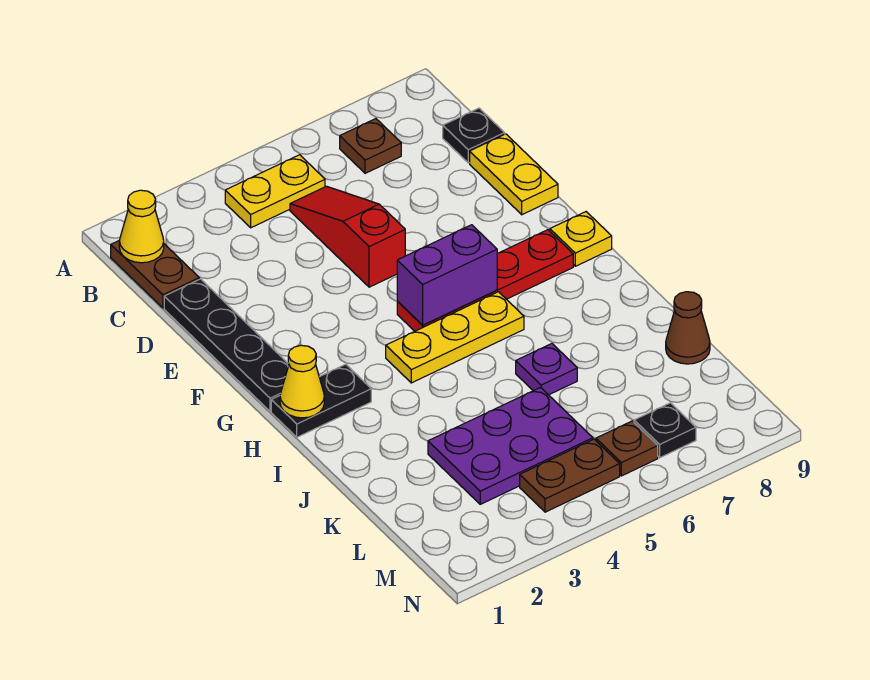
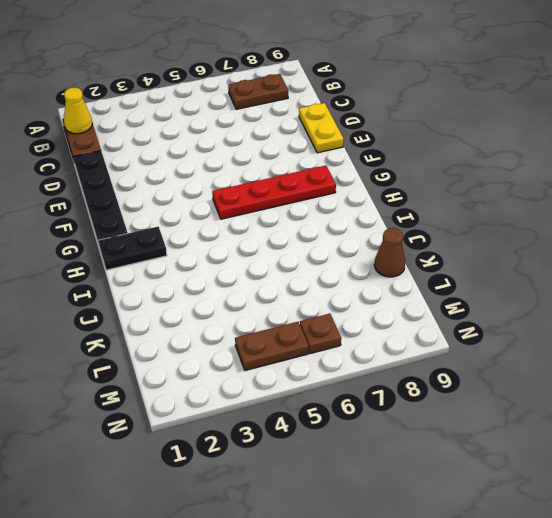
brown 1x2 plate [228,74,288,109] -> brown 1x1 plate [340,119,401,173]
none -> yellow 1x2 plate [225,155,325,228]
none -> red 1x3 slope [290,186,405,287]
none -> black 1x1 plate [443,108,505,163]

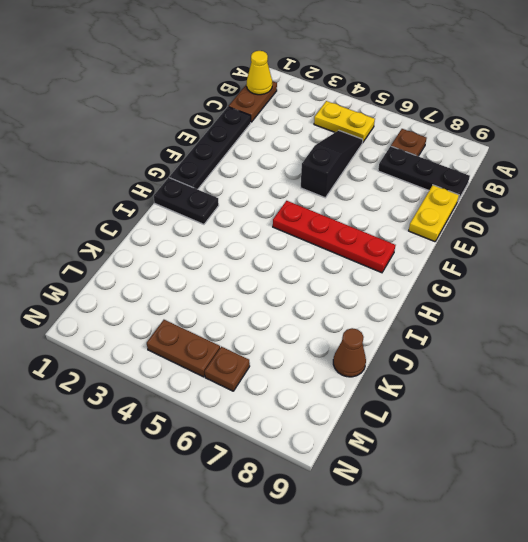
black 1x3 slope [301,130,363,198] -> red 1x3 slope [290,186,405,287]
black 1x3 plate [378,146,470,200] -> black 1x1 plate [443,108,505,163]
none -> yellow 1x1 plate [550,212,612,266]
none -> yellow 1x3 plate [386,292,524,383]
none -> purple 1x1 plate [516,344,577,395]

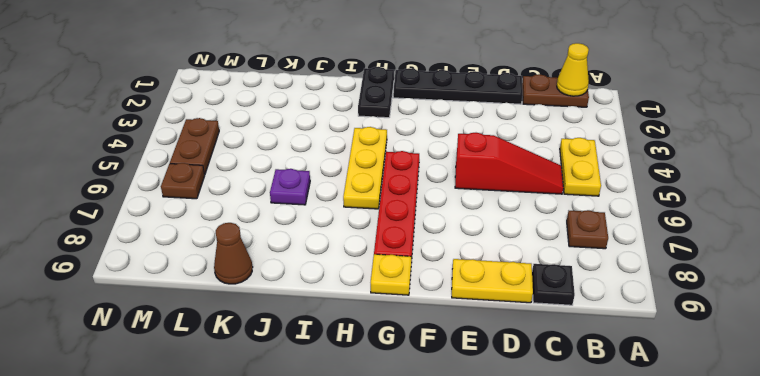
none -> purple 2x3 plate [428,388,593,504]
none -> black 1x1 plate [634,403,696,458]
none -> purple 1x2 brick [397,225,497,325]

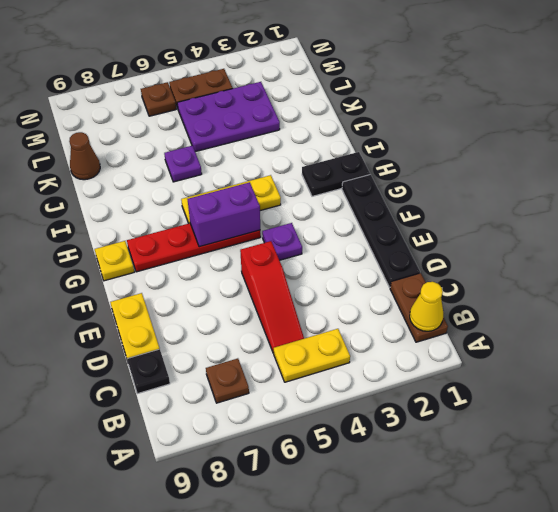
purple 1x1 plate [262,223,302,260] -> none
none -> black 1x1 plate [634,403,696,458]
none -> yellow 1x1 cone [280,345,324,418]

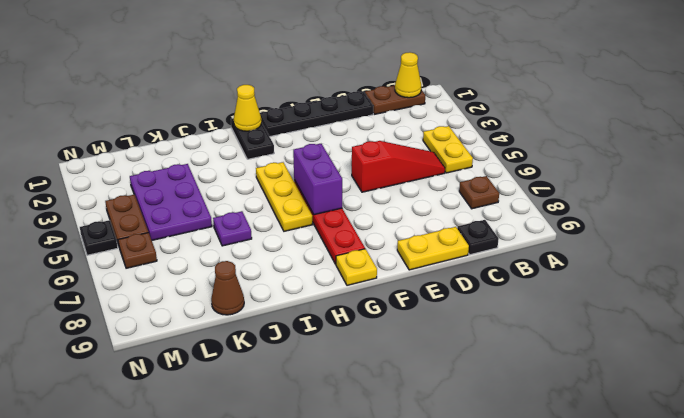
black 1x1 plate [80,220,118,255] -> black 1x1 plate moved to [634,403,696,458]

